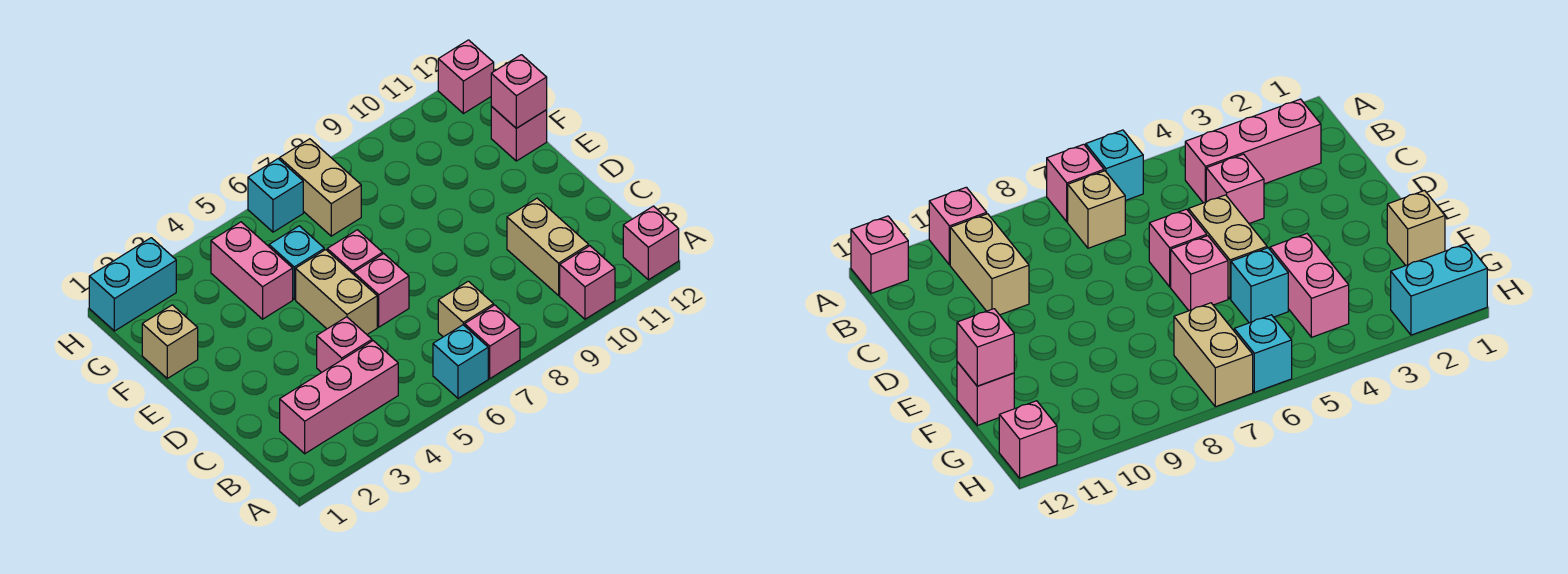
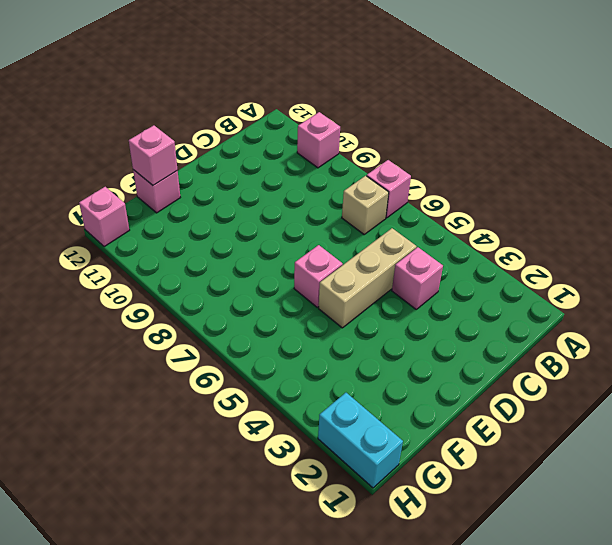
tan 1x3 brick [319,228,417,328] -> tan 1x2 brick [296,250,377,334]
none -> cyan 1x1 brick [433,325,488,398]
none -> pink 1x1 brick [623,206,679,280]
none -> pink 1x3 brick [280,341,398,454]

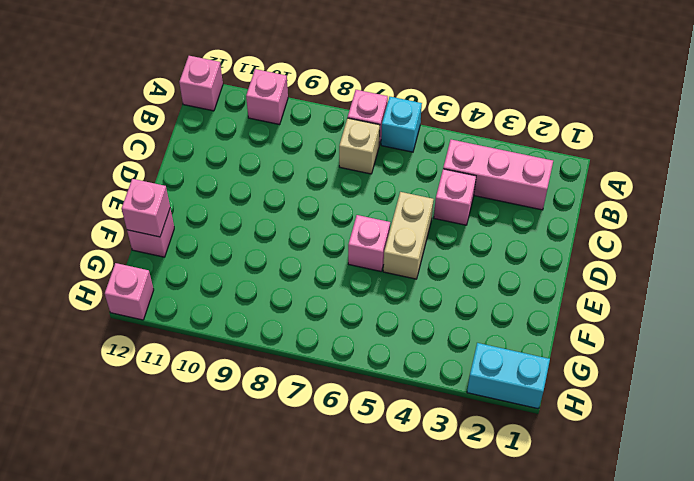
none -> tan 1x2 brick [507,198,589,295]
none -> pink 1x1 brick [354,254,409,327]
none -> tan 1x1 brick [142,305,198,378]

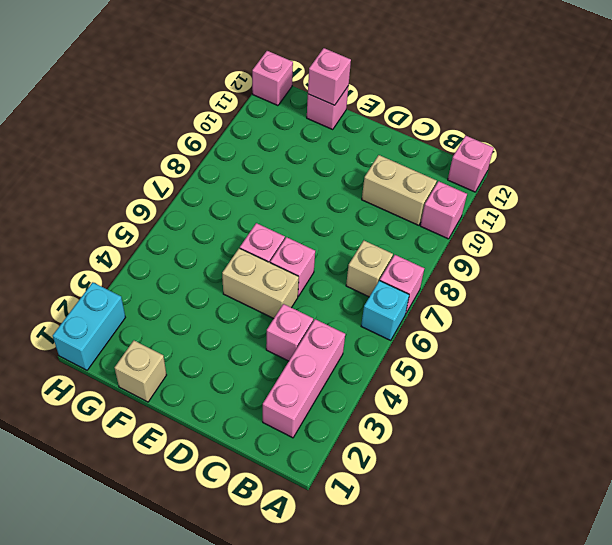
none -> pink 1x2 brick [211,222,293,319]
none -> cyan 1x1 brick [269,226,324,299]
none -> tan 1x2 brick [280,139,361,236]

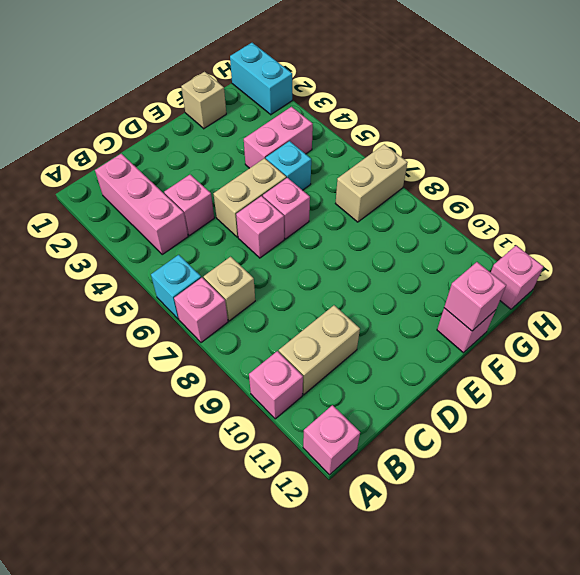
none -> cyan 1x1 brick [248,159,303,232]

